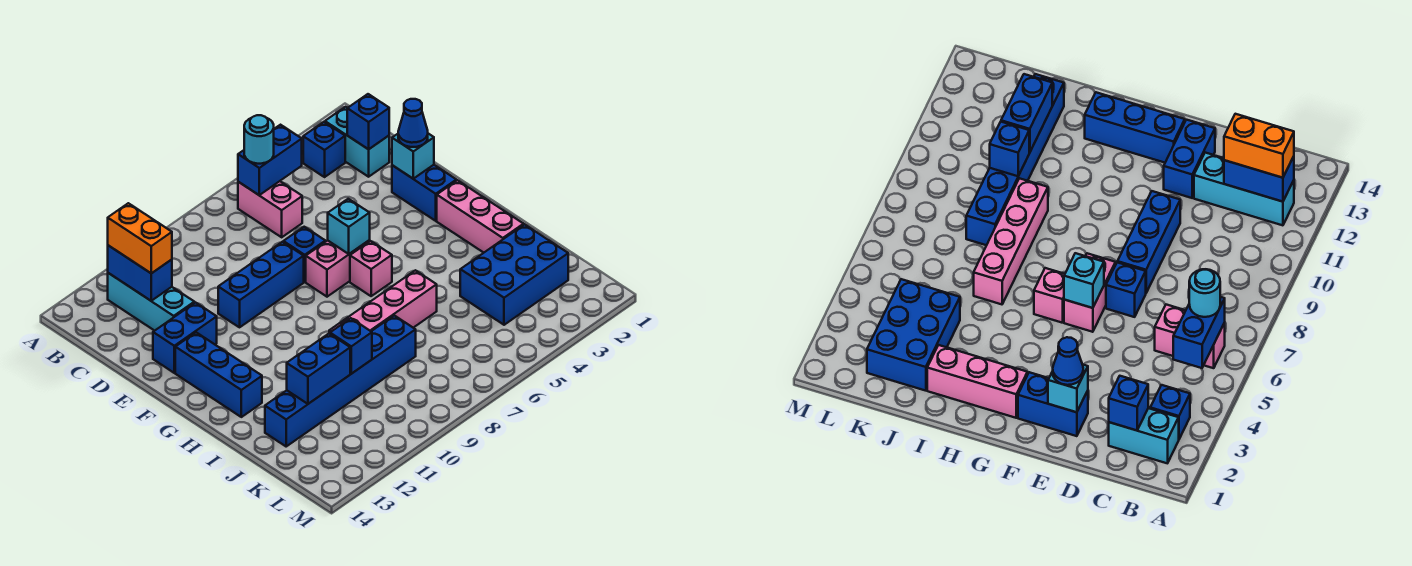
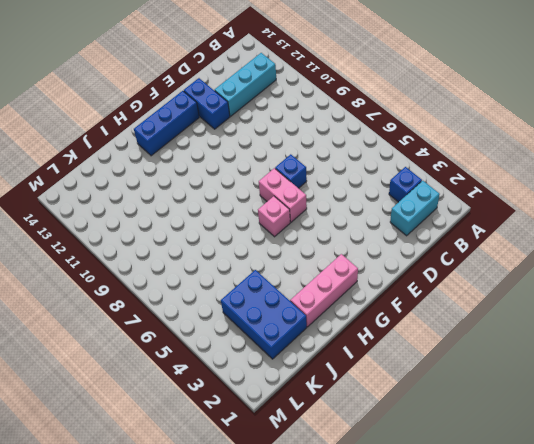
none -> pink 1x2 brick [238,181,302,237]
none -> blue 1x2 brick [392,165,456,221]
none -> blue 1x3 brick [218,242,304,327]

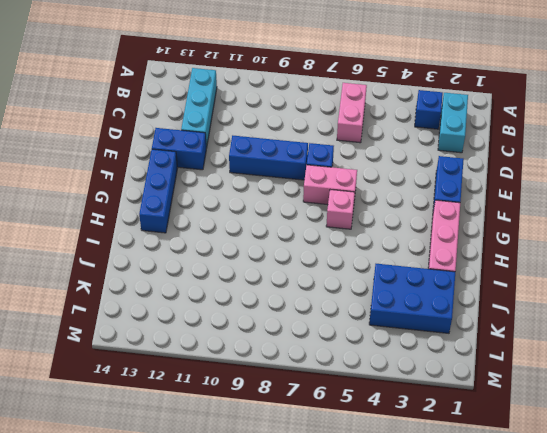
none -> pink 1x4 brick [329,270,437,334]
none -> blue 1x6 brick [265,315,416,446]
none -> blue 1x2 brick [238,125,302,195]

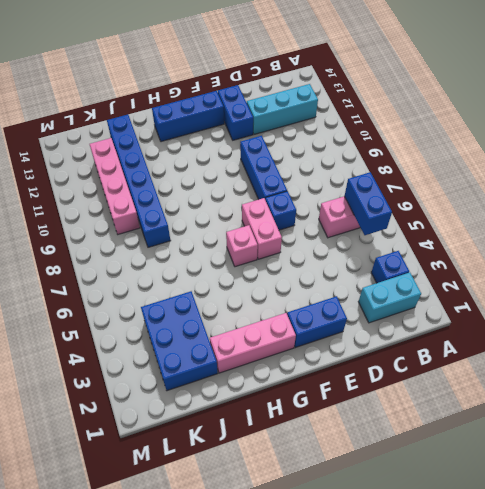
pink 1x4 brick [90,138,140,234] -> pink 1x4 brick moved to [329,270,437,334]
none -> blue 1x2 brick [108,245,172,301]
none -> blue 1x1 brick [347,94,389,149]
none -> cyan 1x1 brick [392,134,434,179]

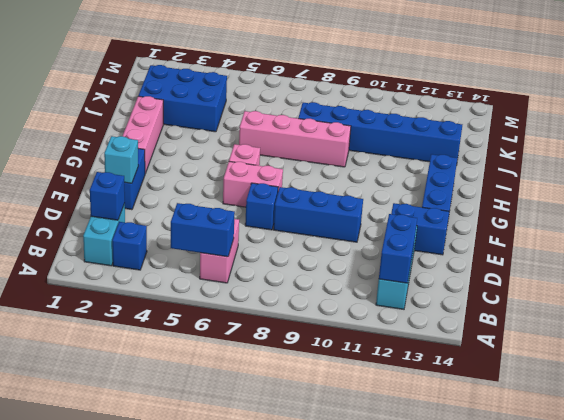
none -> cyan 1x1 brick [328,199,370,254]
none -> blue 1x1 brick [330,318,372,374]
none -> blue 1x2 brick [287,334,350,404]

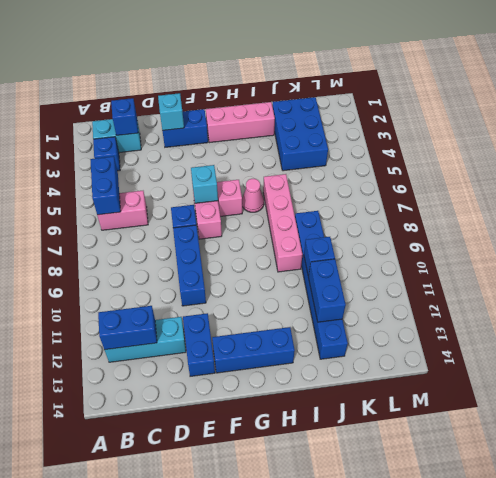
pink 1x1 cone [242,179,264,212] -> none
none -> cyan 1x1 round brick [244,115,274,164]
none -> orange 1x2 brick [108,203,172,273]
none -> blue 1x1 cone [398,99,428,147]

